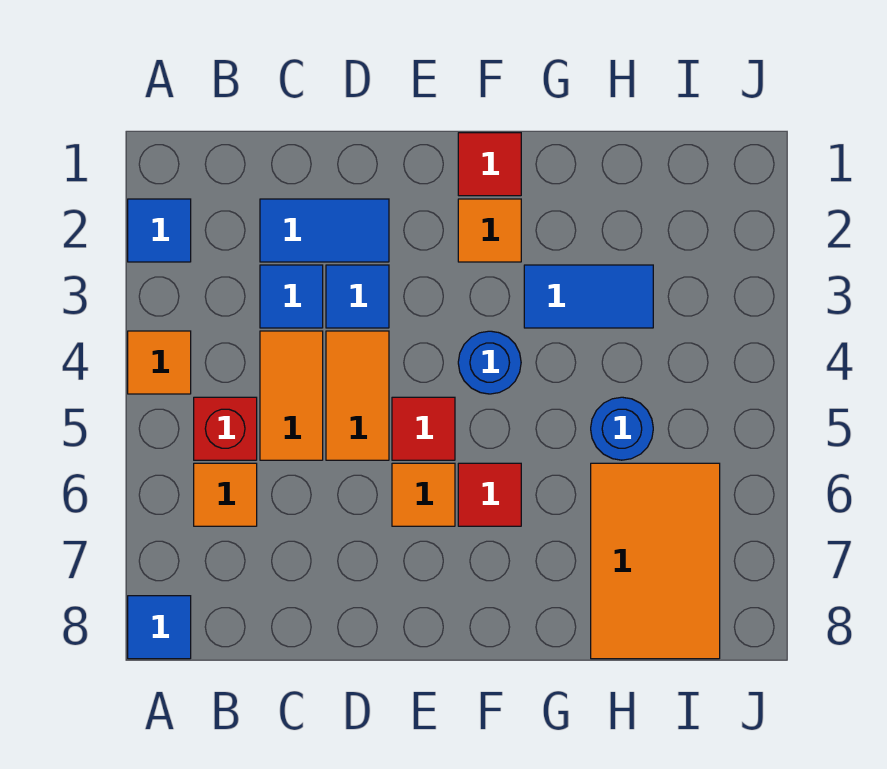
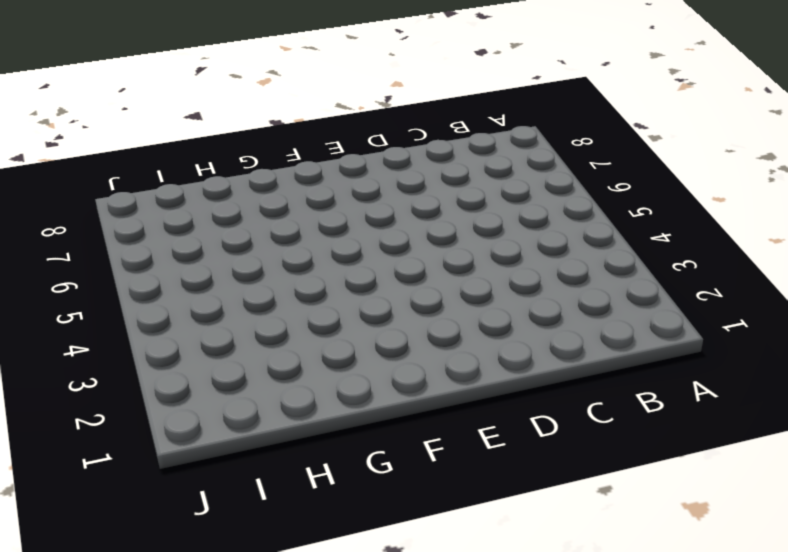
none -> blue 1x1 tile [128,199,191,262]
none -> orange 1x1 tile [128,331,191,394]
none -> blue 1x1 tile [128,596,191,659]

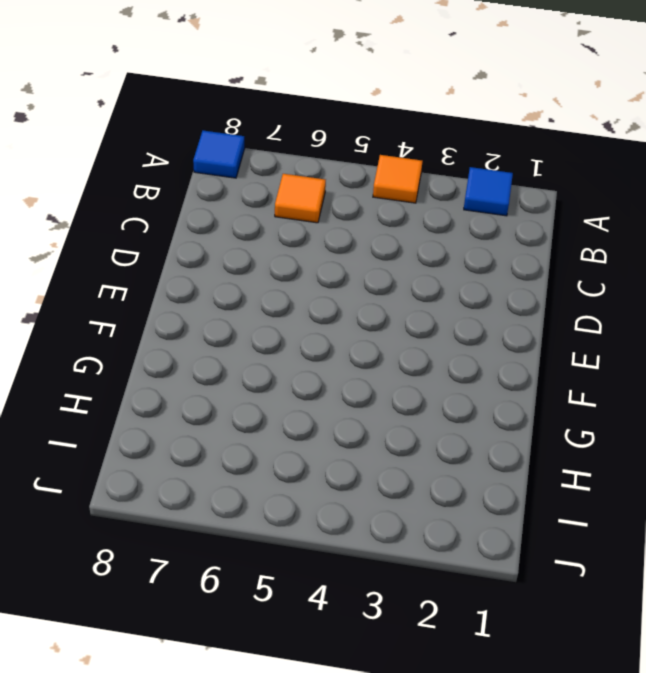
none -> red 1x1 brick [194,397,257,460]
none -> blue 1x2 tile [260,199,389,262]
none -> blue 1x1 tile [260,265,323,328]

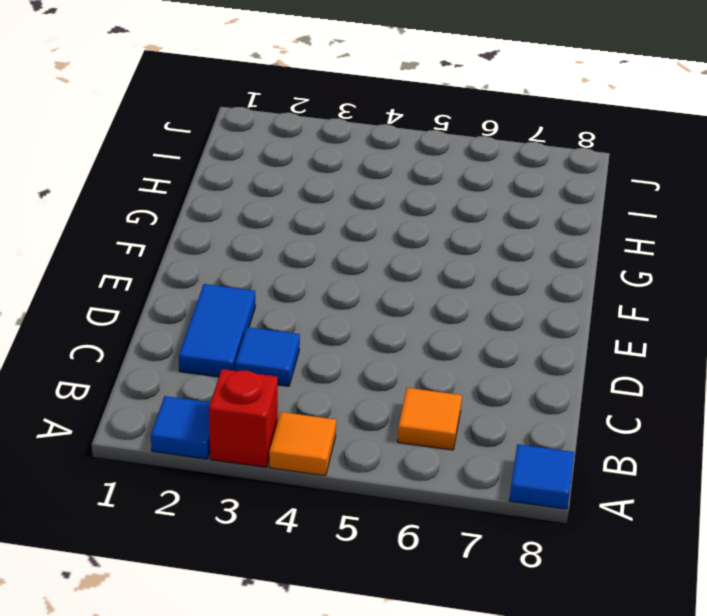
red 1x1 brick [209,369,278,467] -> red 1x1 brick moved to [194,397,257,460]
none -> orange 1x2 tile [260,331,323,460]
none -> blue 1x1 tile [326,265,389,328]
none -> orange 1x2 tile [326,331,389,460]

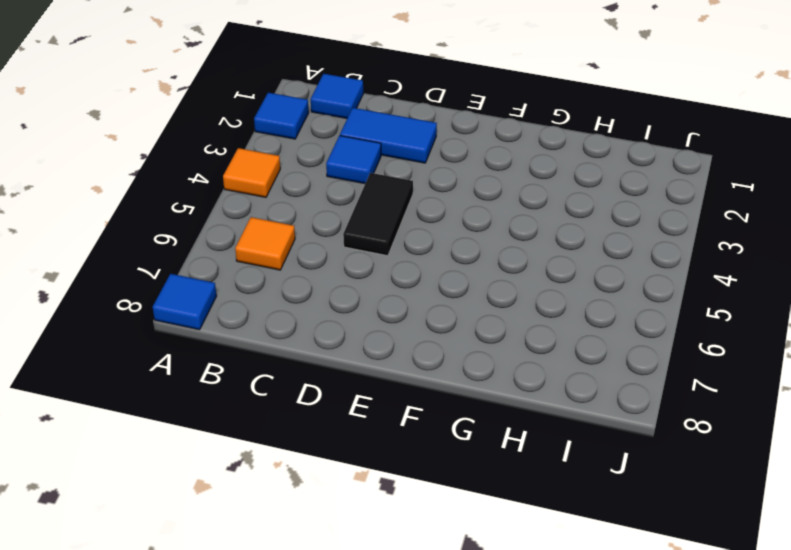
blue 1x1 tile [311,74,363,118] -> blue 1x1 tile moved to [326,265,389,328]
black 1x2 tile [343,173,413,256] -> orange 1x2 tile [326,331,389,460]
none -> red 1x1 brick [194,397,257,460]
none -> orange 1x2 tile [260,331,323,460]
none -> red 1x1 tile [392,397,455,460]

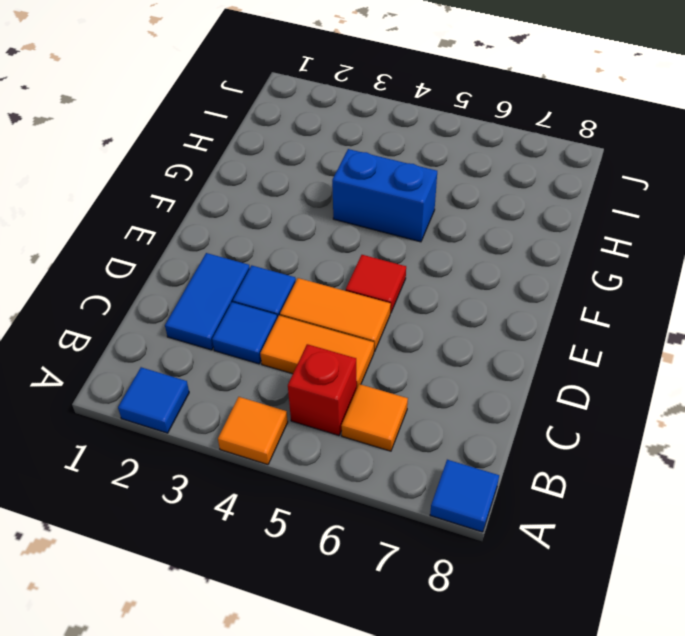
blue 1x2 brick [332,149,437,242] -> none
none -> orange 1x1 tile [392,463,455,526]
none -> red 1x1 tile [458,133,521,196]
none -> orange 1x1 tile [458,199,521,262]

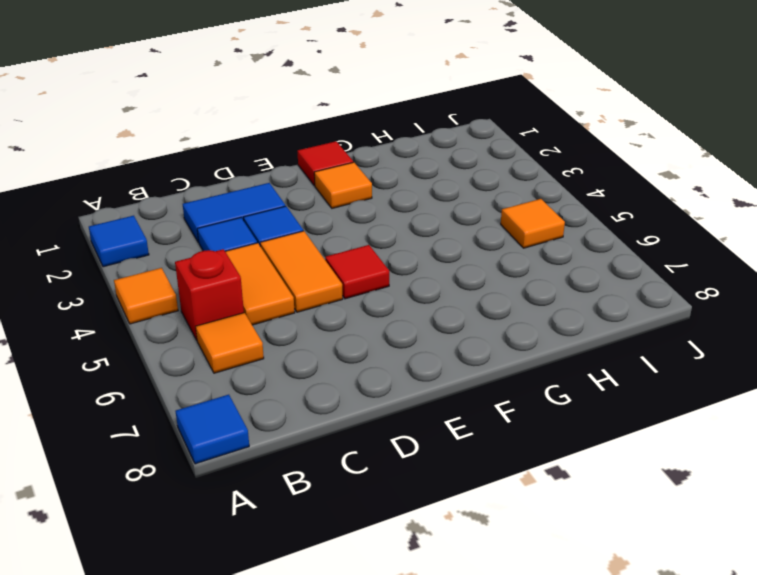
orange 1x1 tile [501,199,565,248] -> orange 1x1 tile moved to [392,463,455,526]
none -> blue 1x1 round brick [458,331,521,394]
none -> red 1x1 tile [458,463,521,526]
none -> blue 1x2 tile [524,265,653,328]

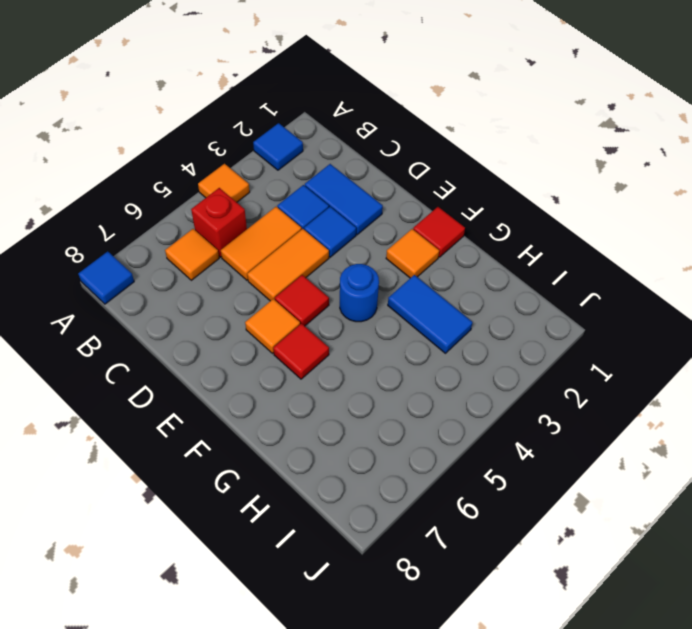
none -> blue 1x1 round brick [591,397,653,460]
none -> orange 2x3 tile [591,463,720,659]

